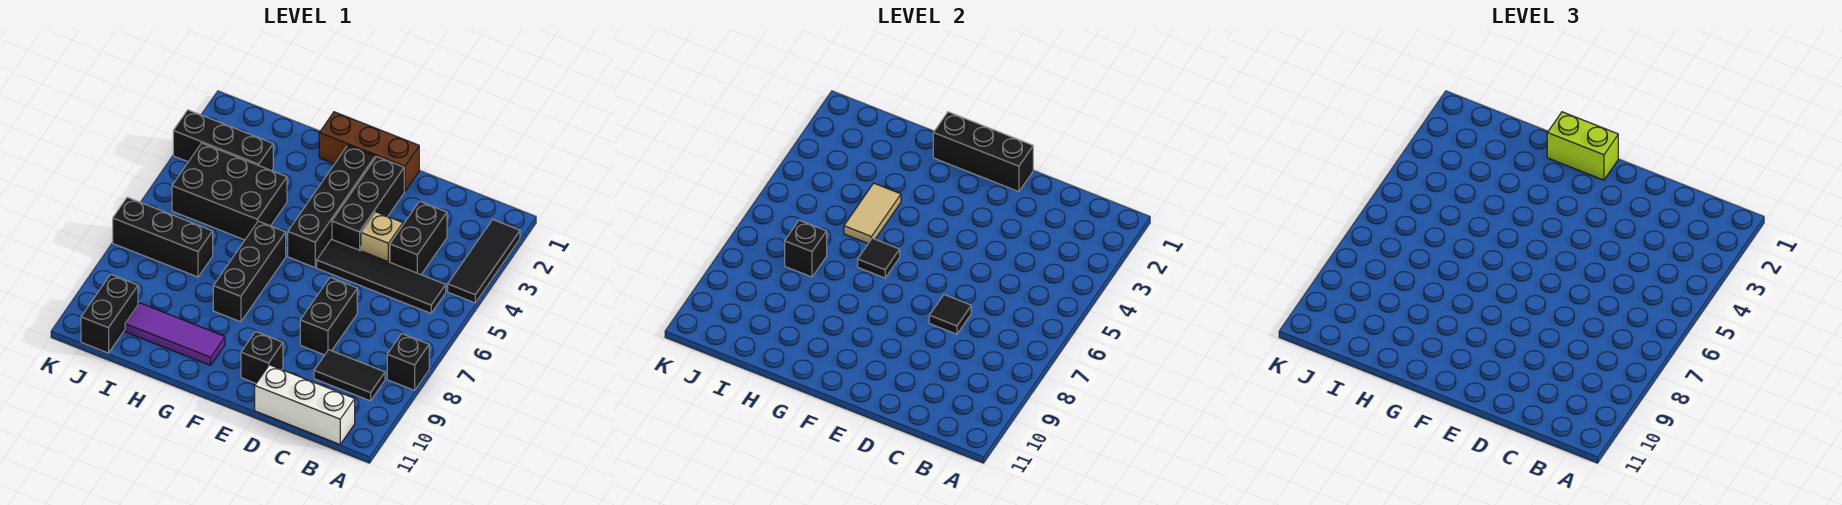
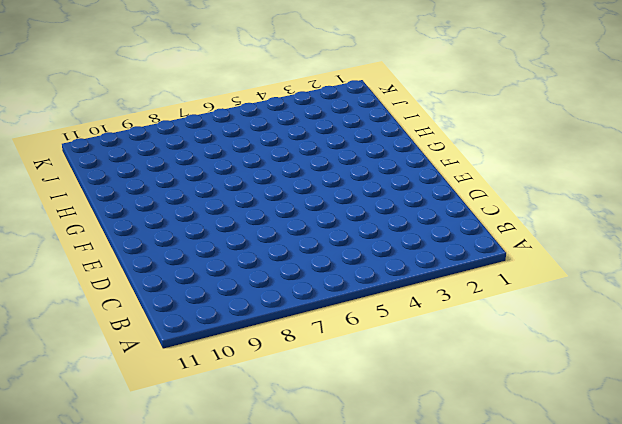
none -> black 1x3 tile [448,220,520,303]
none -> black 1x1 brick [387,334,429,390]
none -> black 1x4 tile [317,239,446,313]

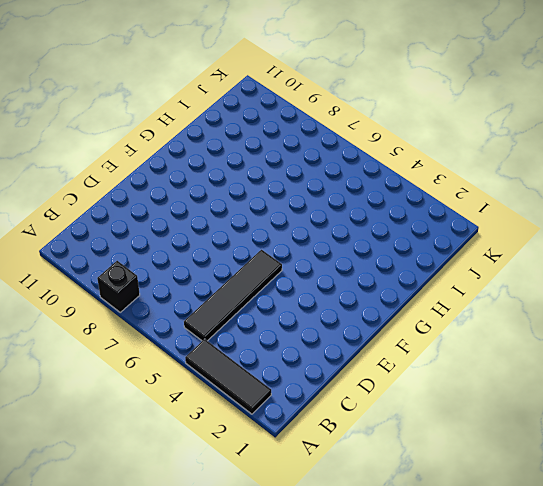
none -> black 1x2 tile [314,350,385,401]
none -> white 1x3 brick [255,365,355,444]
none -> black 1x2 brick [390,201,447,274]

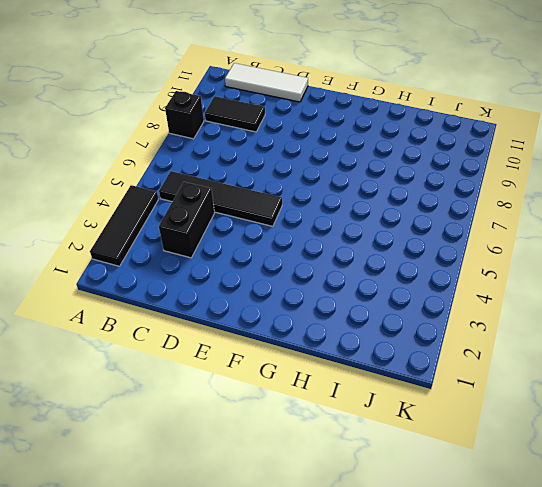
white 1x3 tile [225,63,308,102] -> white 1x3 brick [255,365,355,444]
none -> tan 1x1 brick [361,212,403,262]
none -> black 1x2 brick [300,277,357,355]
none -> brown 1x3 brick [319,112,419,192]

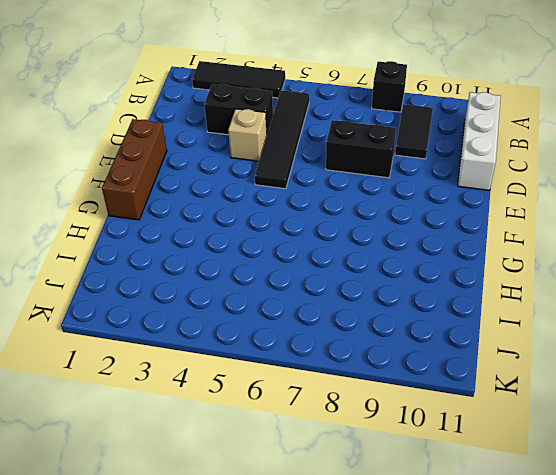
none -> black 1x3 brick [332,157,404,251]
none -> black 1x1 brick [241,332,283,383]
none -> black 1x4 brick [288,145,375,267]

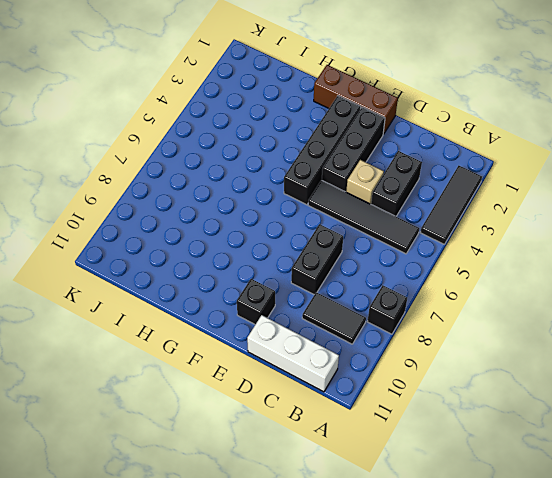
none -> black 1x3 brick [213,221,286,322]
none -> purple 1x3 tile [125,303,225,366]
none -> black 2x3 brick [172,143,287,240]

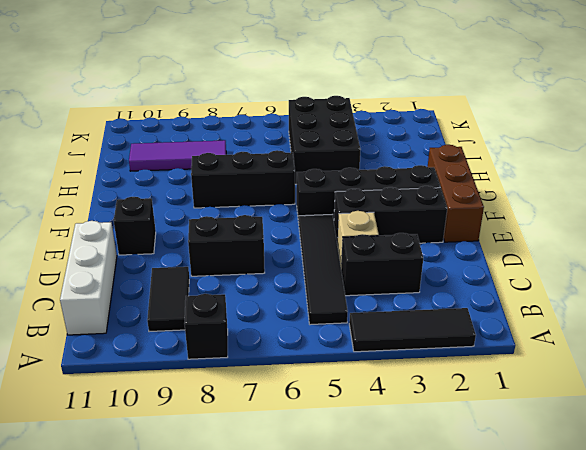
purple 1x3 tile [129,140,226,171] -> purple 1x3 tile turned to [125,303,225,366]
none -> black 1x3 brick [173,110,273,171]
none -> black 1x3 brick [113,197,213,277]
none -> black 1x2 brick [81,274,138,353]

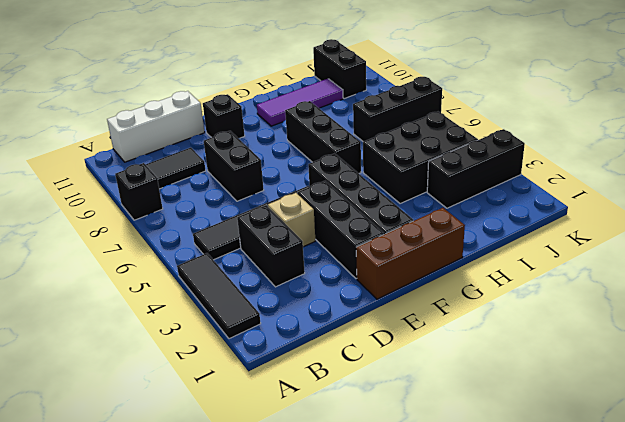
none -> black 1x1 tile [929,295,971,334]
none -> black 1x3 brick [933,112,1033,192]
none -> black 1x1 tile [858,238,900,278]

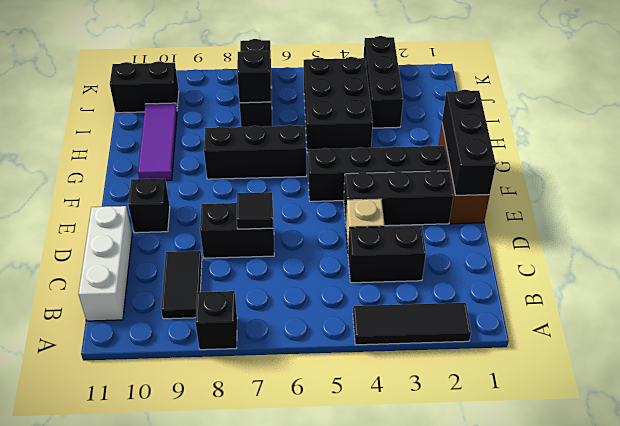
none -> black 1x4 tile [317,239,446,313]
none -> black 1x1 tile [858,238,900,278]
none -> tan 1x2 tile [844,183,901,243]

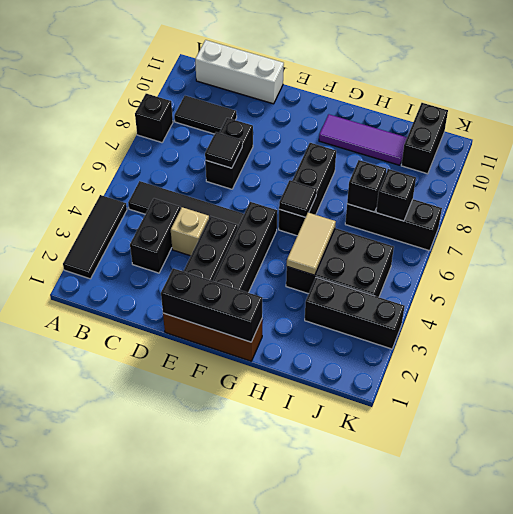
black 1x1 brick [376,169,416,221] -> black 1x1 brick moved to [241,332,283,383]
none -> lime 1x2 brick [1547,112,1618,180]

